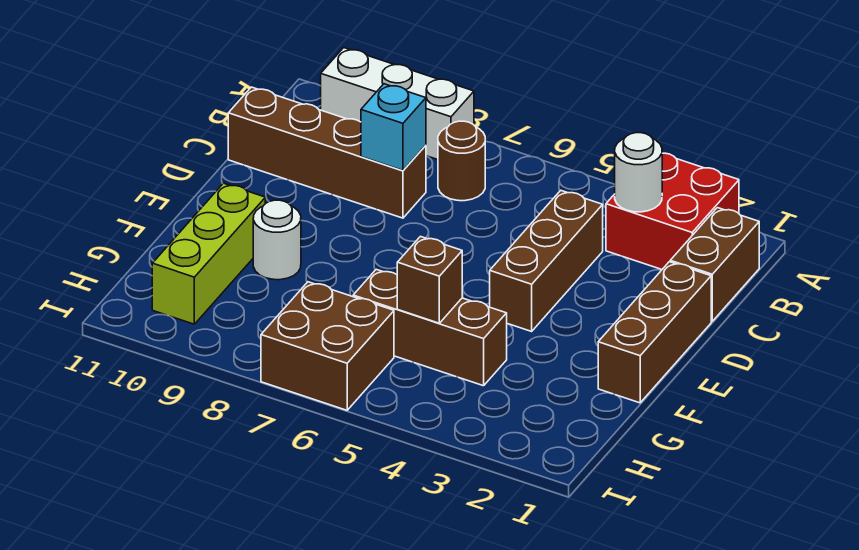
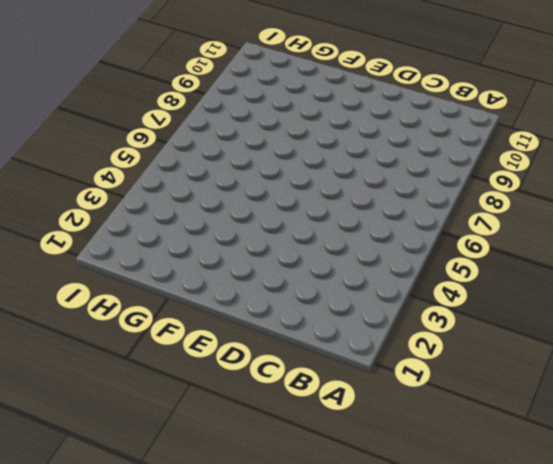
none -> red 2x2 brick [606,153,739,269]
none -> white 1x3 brick [321,48,474,160]
none -> brown 1x2 brick [670,208,759,321]

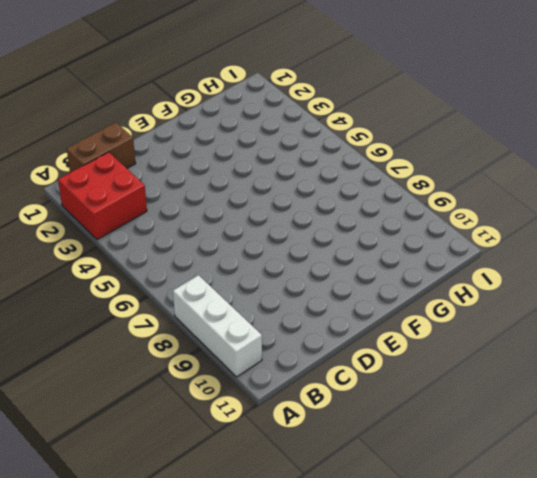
none -> brown 1x1 round brick [438,121,485,201]
none -> brown 1x3 brick [490,191,603,331]
none -> brown 1x4 brick [228,87,426,218]

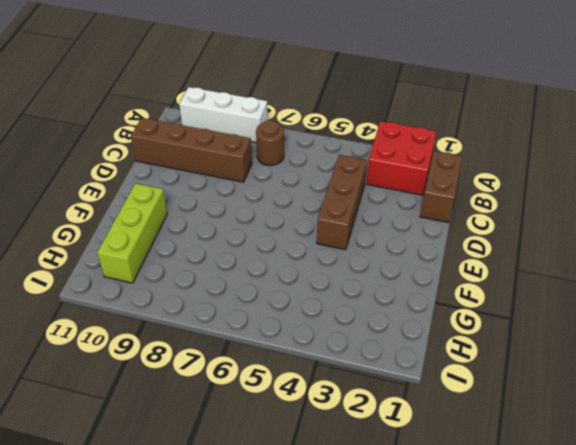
none -> brown 1x3 brick [598,262,711,403]
none -> white 1x1 round brick [253,200,301,280]
none -> brown 1x3 brick [353,269,507,386]

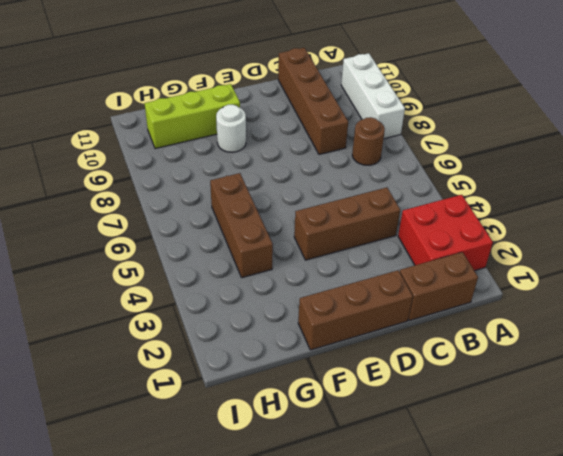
none -> brown 2x2 brick [261,282,394,410]
none -> white 1x1 round brick [615,133,662,212]
none -> cyan 1x1 brick [361,84,426,170]

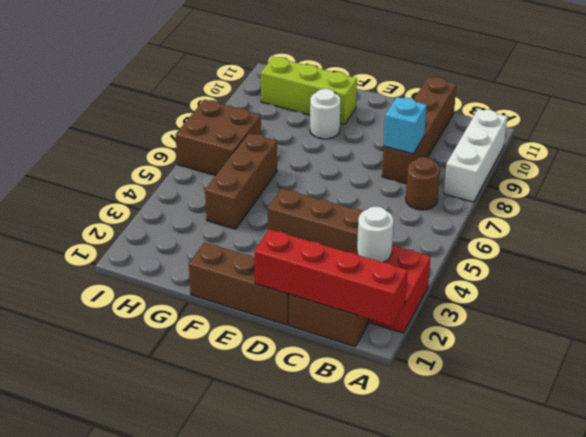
red 1x4 brick [254,229,408,326] -> none
none -> brown 1x1 brick [397,237,462,323]

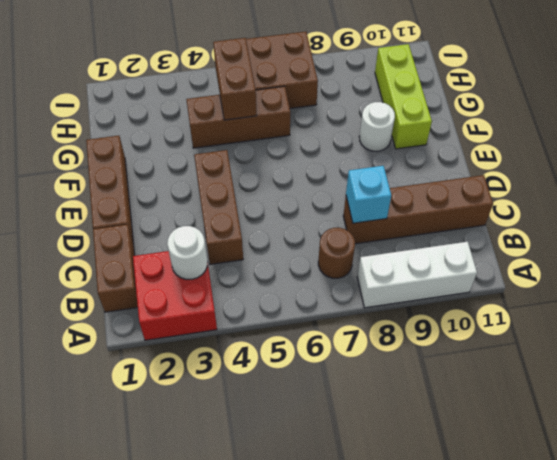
brown 1x2 brick [213,38,257,120] -> brown 1x1 brick [397,237,462,323]

